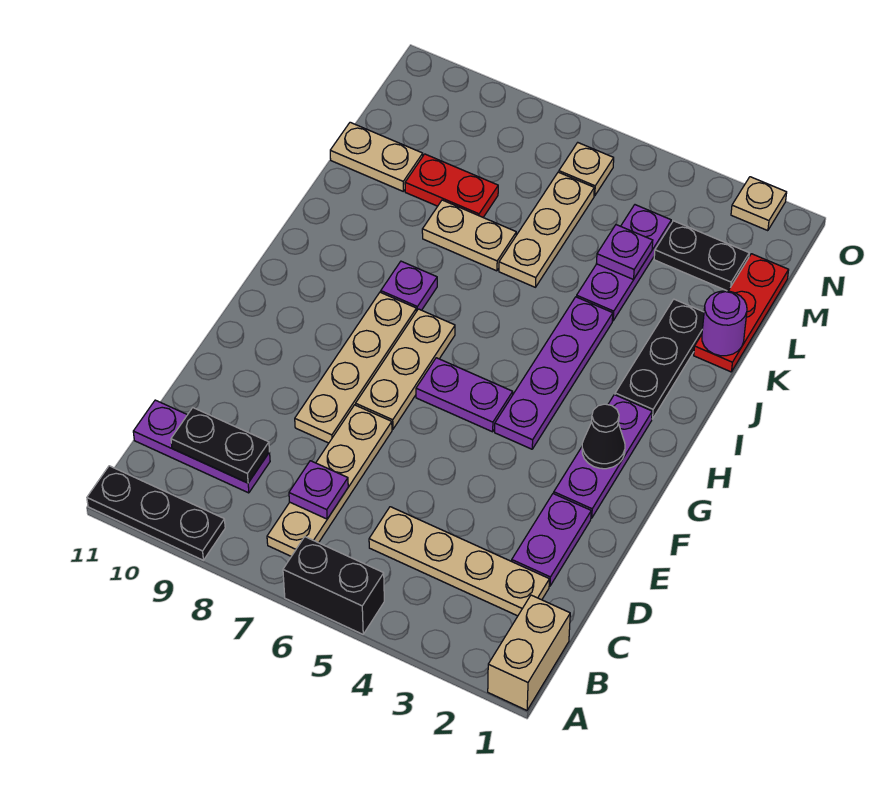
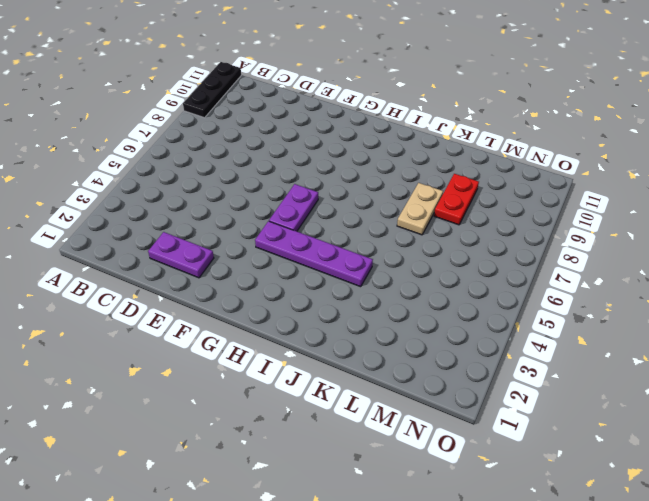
none -> tan 1x2 brick [488,595,570,710]
none -> black 1x2 brick [283,537,384,634]
none -> tan 1x4 plate [267,405,392,556]

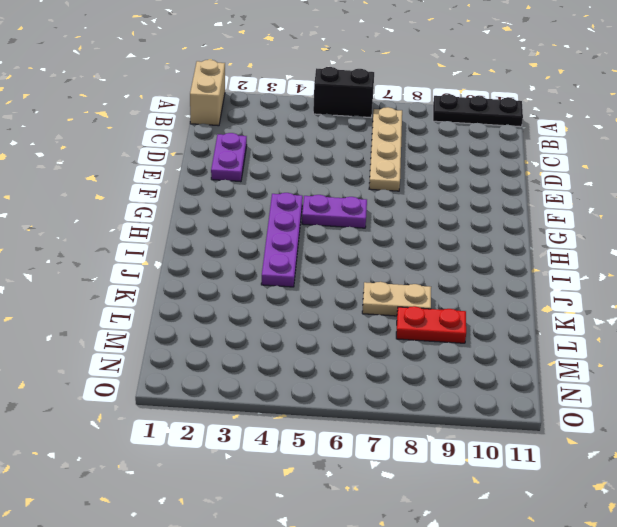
none -> tan 1x4 plate [369,507,549,616]
none -> purple 1x3 plate [133,400,270,493]
none -> tan 1x4 plate [295,292,416,443]

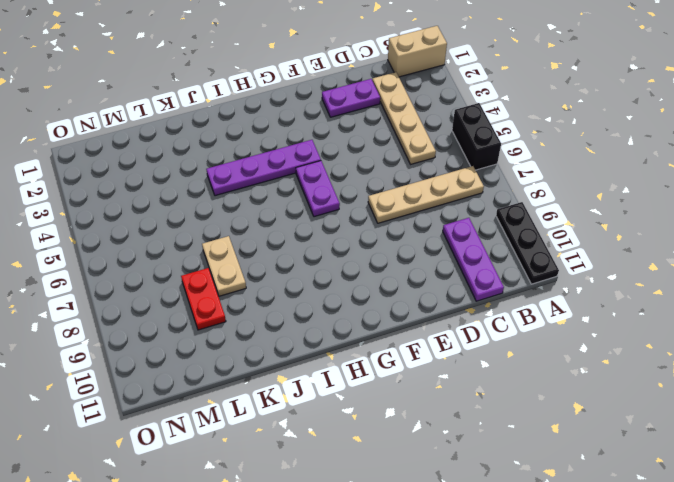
none -> tan 1x4 plate [295,292,416,443]
none -> purple 1x3 plate [554,395,652,518]
none -> tan 1x3 plate [356,309,455,429]

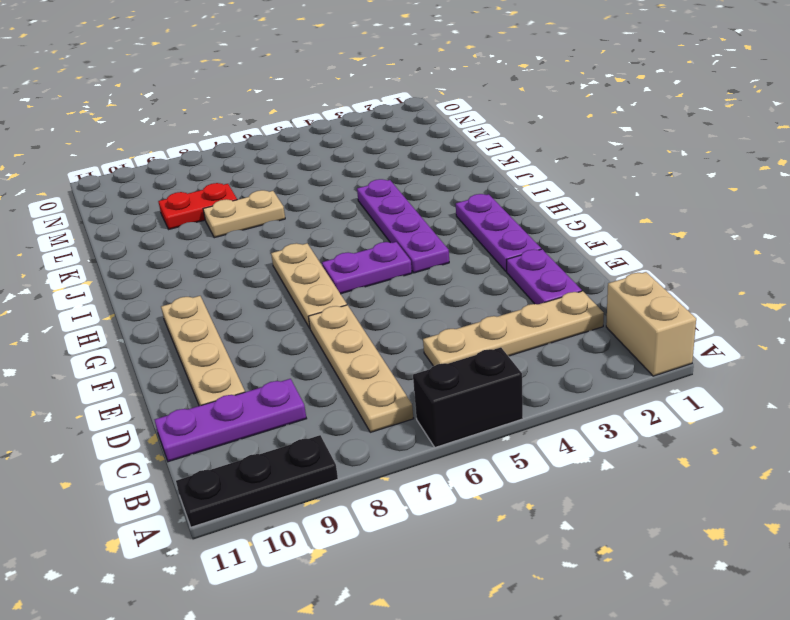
tan 1x4 plate [161,296,245,406] -> tan 1x4 plate moved to [295,292,416,443]
none -> black 1x3 plate [615,299,704,419]
none -> purple 1x1 plate [381,261,437,311]
none -> red 1x3 plate [694,254,789,372]

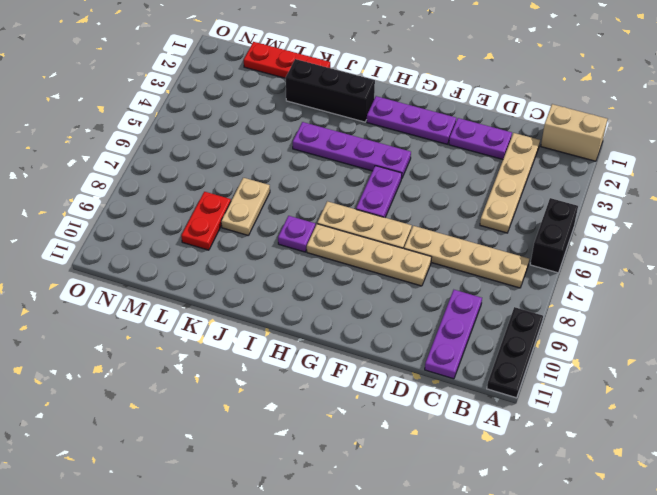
black 1x3 brick [286,59,375,122] -> black 1x3 plate [615,299,704,419]
none -> purple 1x3 plate [577,205,671,321]
none -> tan 1x3 plate [499,172,594,287]
none -> tan 1x2 plate [330,122,423,191]

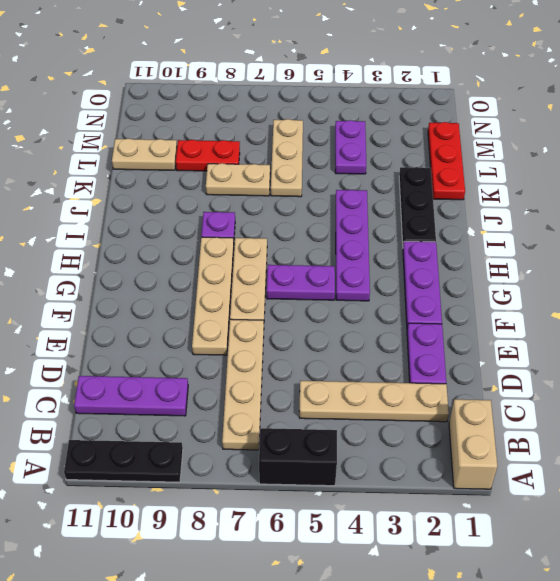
purple 1x2 plate [335,120,366,174] -> purple 1x3 plate [577,205,671,321]
none -> black 1x2 plate [654,221,749,291]
none -> tan 1x1 plate [559,143,614,196]
none -> tan 1x1 plate [731,177,787,231]

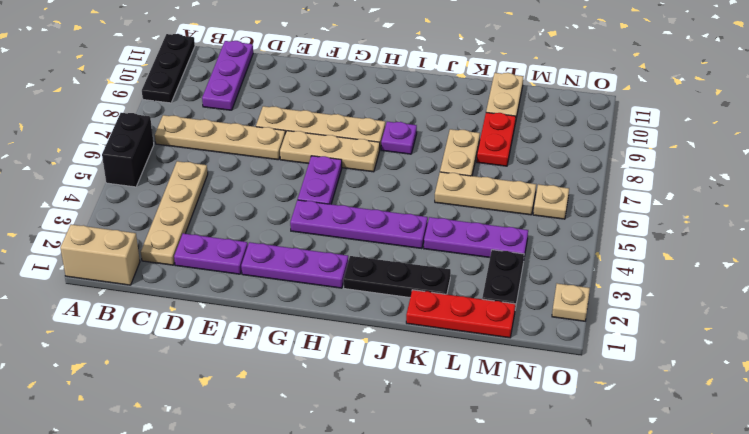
none -> purple 1x1 plate [289,461,348,519]
none -> black 1x2 plate [171,408,270,483]
none -> black 1x1 cone [582,404,625,469]

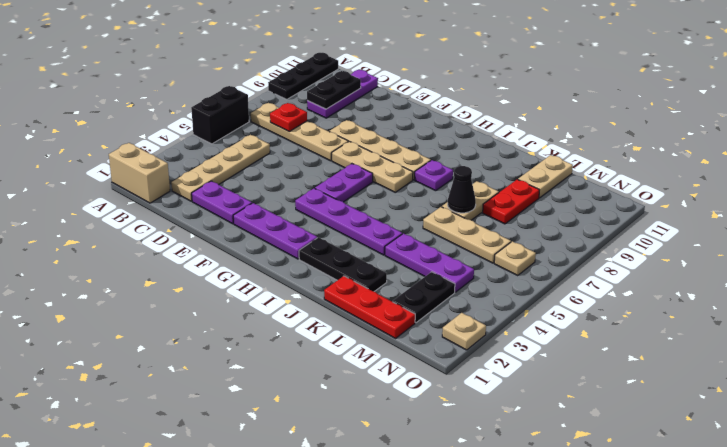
red 1x1 plate [270,103,307,132] -> purple 1x1 plate [289,461,348,519]
black 1x1 cone [448,166,476,213] -> black 1x1 cone moved to [582,404,625,469]
none -> purple 1x1 round brick [702,291,747,356]
none -> purple 1x1 plate [596,225,653,280]

